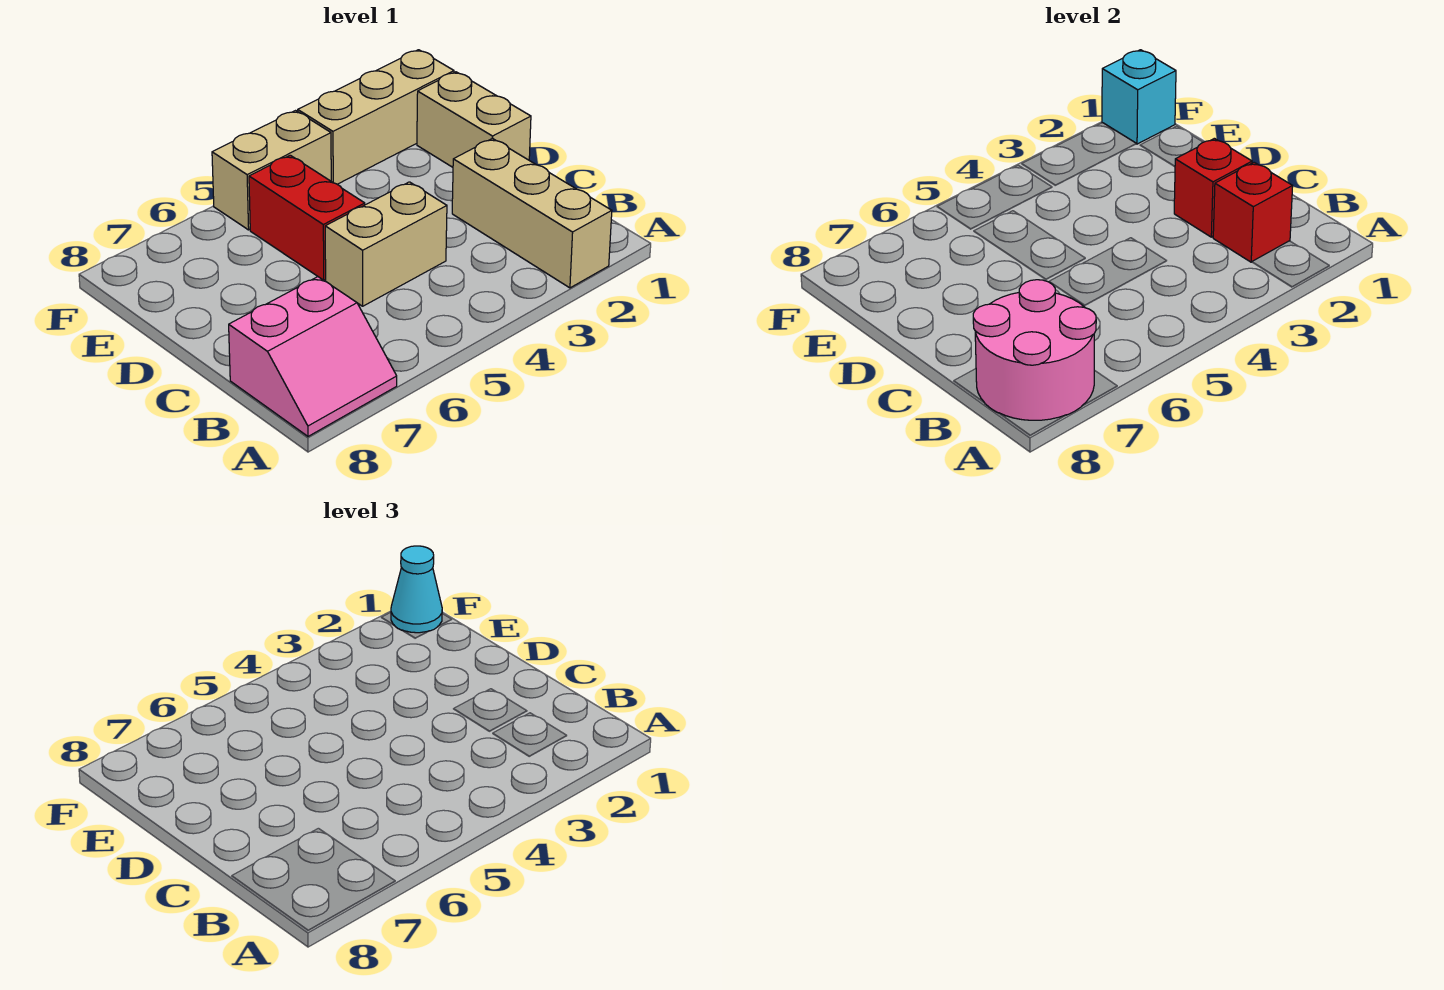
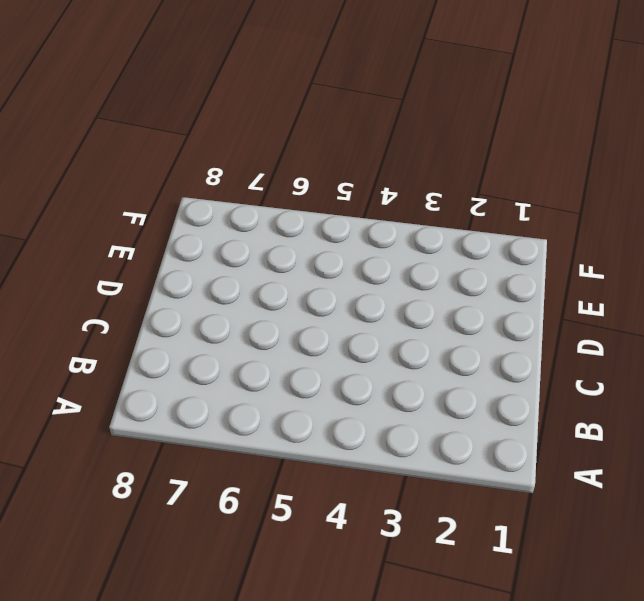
none -> tan 1x3 brick [452,138,612,288]
none -> pink 2x2 slope [229,277,397,436]
none -> tan 1x2 brick [325,182,447,306]

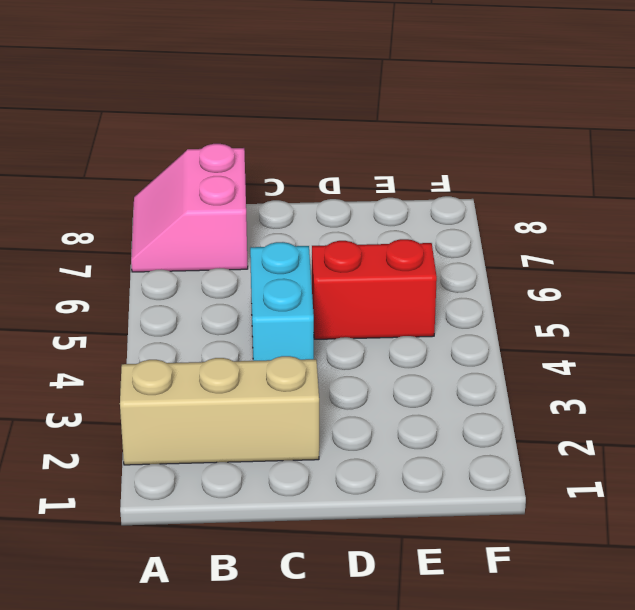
cyan 1x2 brick [250,242,314,361] -> tan 1x2 brick [325,182,447,306]
none -> tan 1x2 brick [417,72,531,167]
none -> tan 1x3 brick [298,50,454,184]
none -> tan 1x2 brick [212,111,331,230]

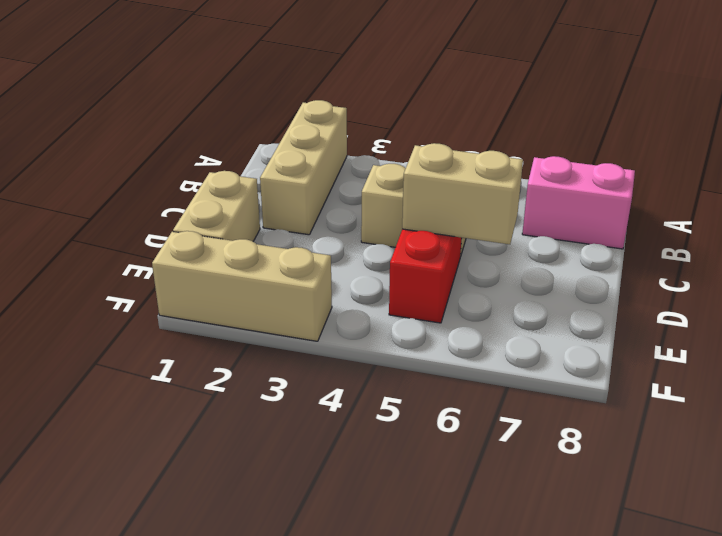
tan 1x2 brick [402,143,523,244] -> tan 1x2 brick moved to [212,111,331,230]
none -> pink 2x2 round brick [973,280,1096,420]
none -> red 1x1 brick [1213,162,1293,262]
none -> red 1x1 brick [1174,138,1252,237]

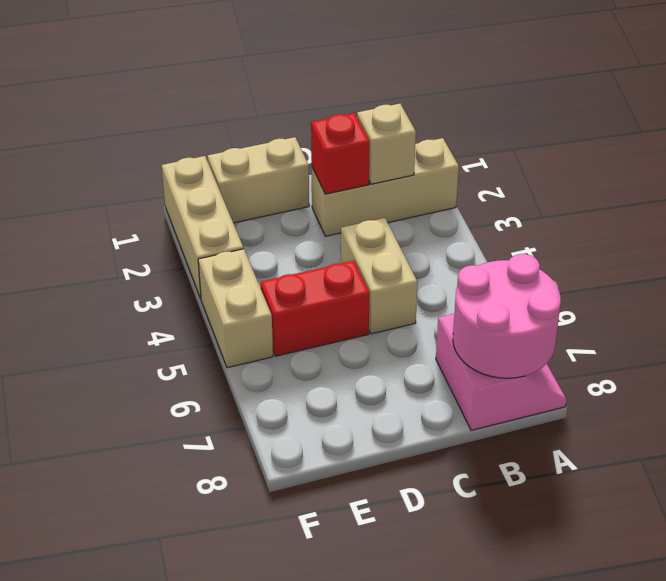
tan 1x1 brick [357,104,416,184] -> red 1x1 brick [1213,162,1293,262]
none -> cyan 1x1 brick [1102,50,1176,144]
none -> cyan 1x1 cone [391,546,442,633]

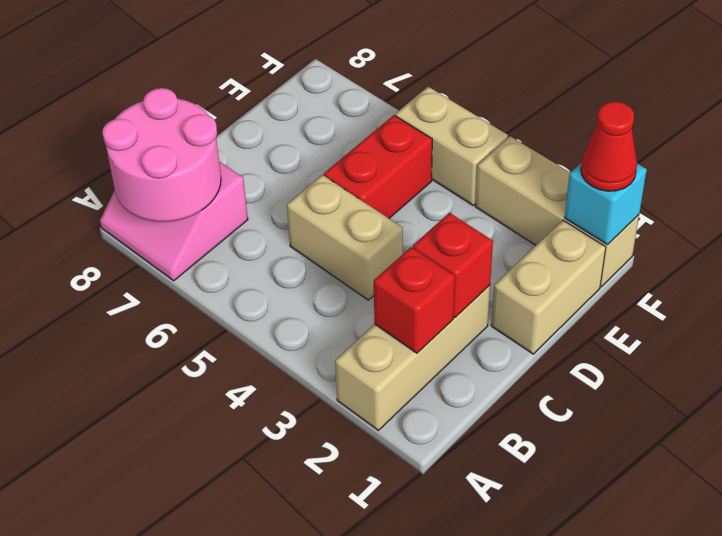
red 1x1 cone [581,101,637,191] -> cyan 1x1 cone [391,546,442,633]

